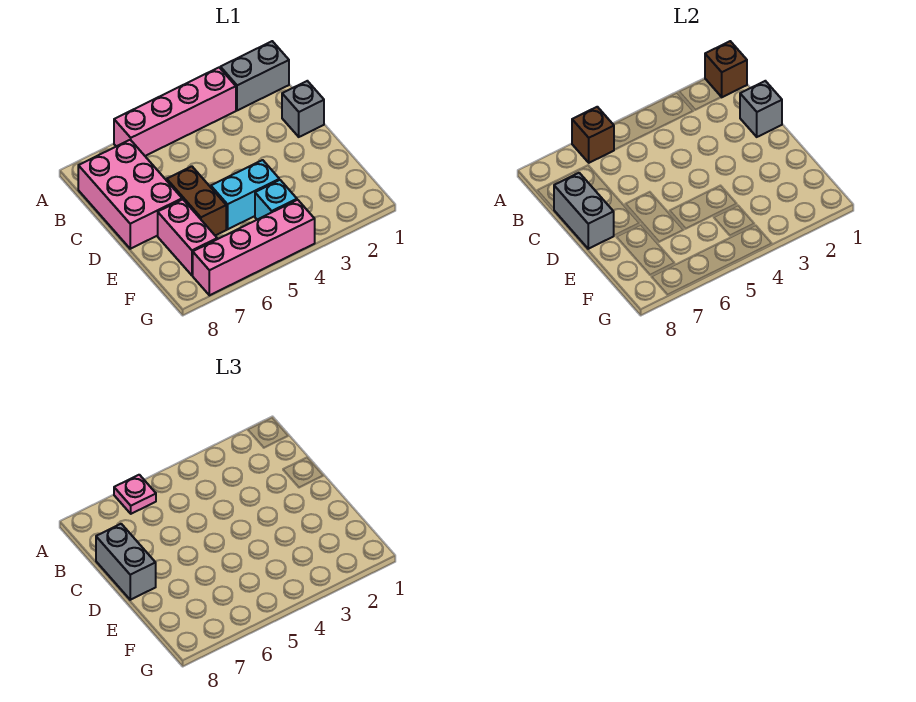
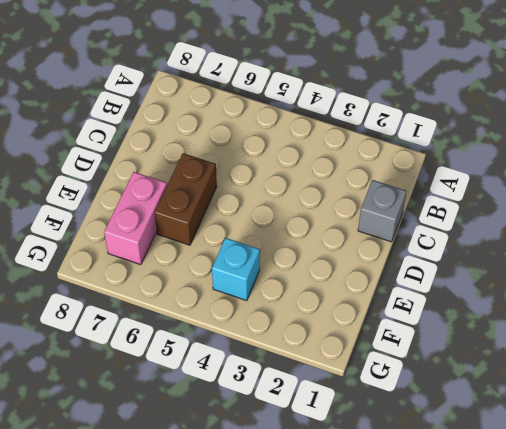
none -> grey 1x2 brick [220,41,289,110]
none -> pink 1x4 brick [114,68,236,156]
none -> pink 2x3 brick [78,140,182,249]

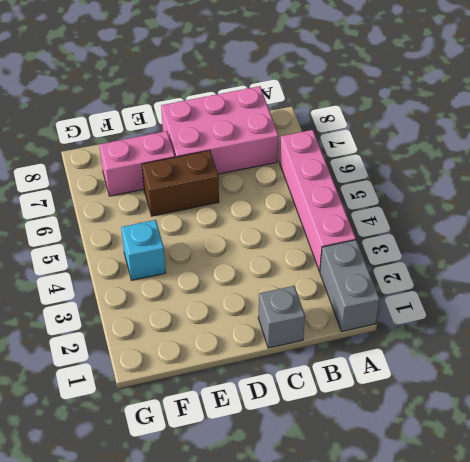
none -> cyan 1x2 brick [211,160,279,229]
none -> pink 1x4 brick [193,200,315,295]
none -> brown 1x1 brick [705,41,747,97]

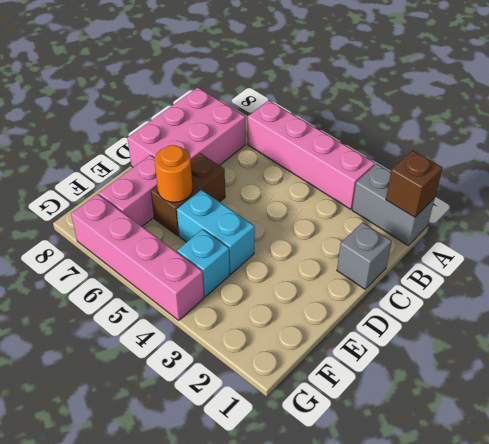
orange 1x1 round brick [155,145,193,202] -> none
none -> brown 1x1 brick [572,107,614,163]
none -> grey 1x1 brick [740,81,782,137]
none -> grey 1x2 brick [554,173,614,249]

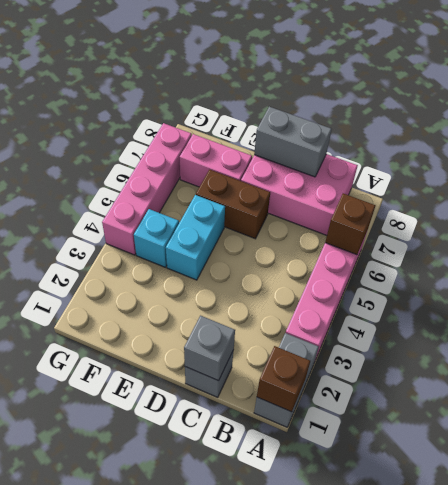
none -> pink 1x1 plate [114,475,156,514]
none -> grey 1x2 brick [96,524,156,600]

